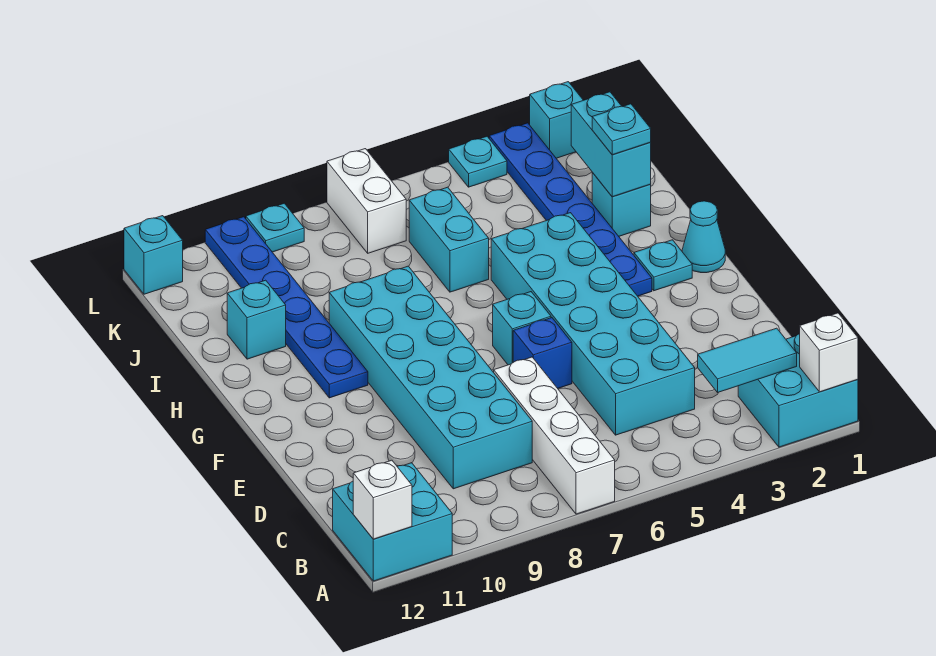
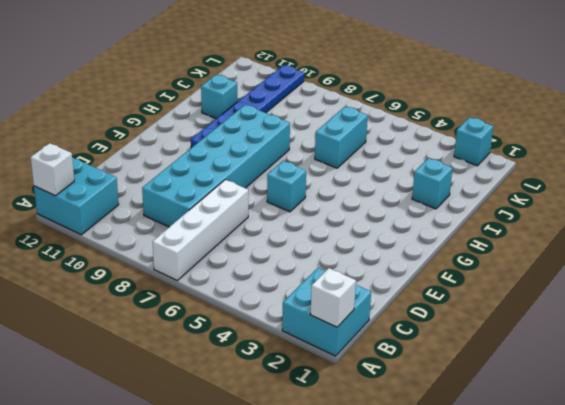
none -> cyan 2x6 brick [491,213,695,435]
none -> blue 1x1 brick [513,318,572,388]
none -> cyan 1x1 cone [682,201,725,273]

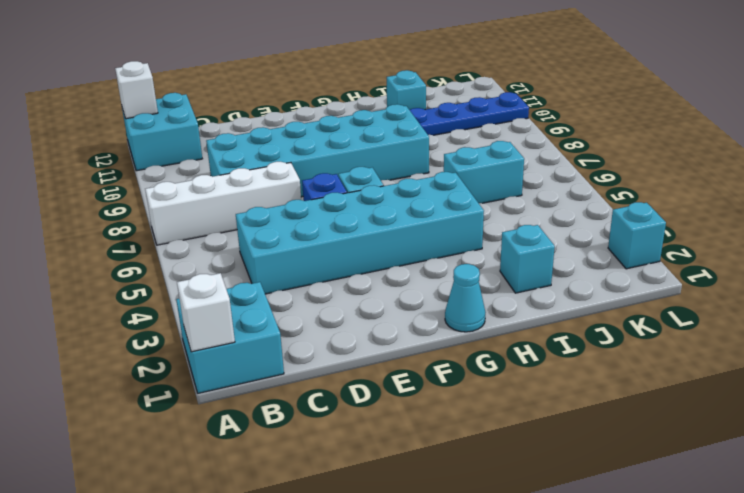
none -> cyan 1x1 plate [634,240,692,291]
none -> blue 1x6 plate [489,123,652,296]
none -> white 1x2 brick [327,149,406,253]

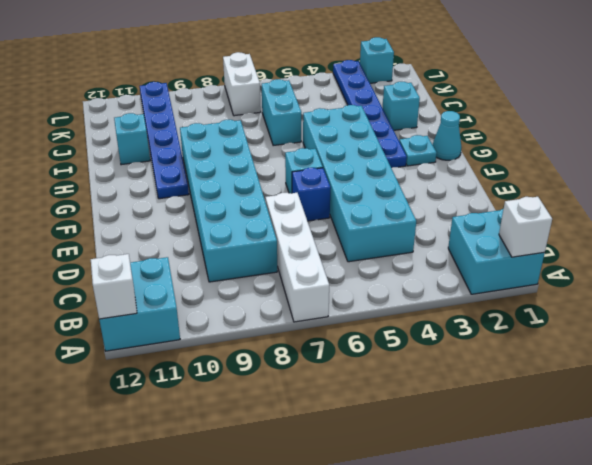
none -> cyan 1x1 plate [449,137,507,187]
none -> cyan 1x1 plate [246,203,304,252]
none -> cyan 1x1 brick [124,216,183,294]

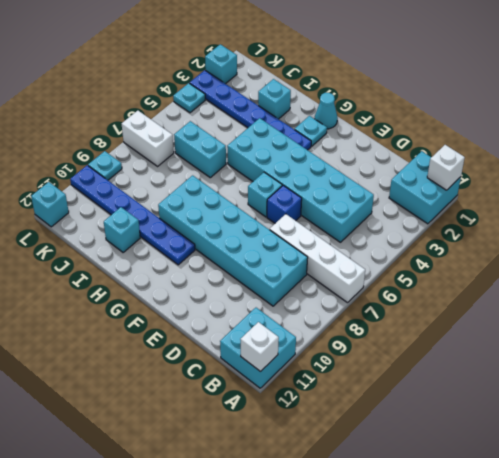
none -> cyan 1x2 tile [698,328,797,392]
none -> cyan 1x2 brick [571,92,651,197]
none -> cyan 1x1 plate [592,104,651,155]

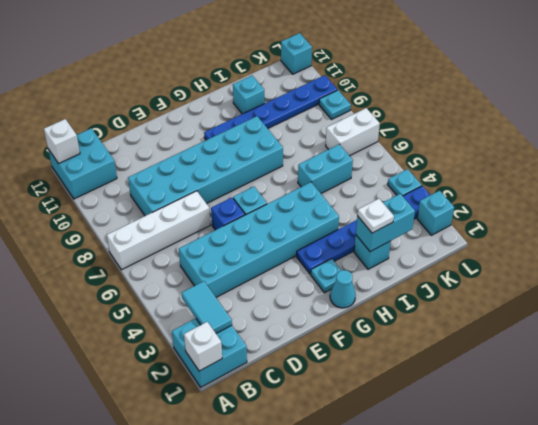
white 1x1 plate [357,199,394,233] -> cyan 1x1 plate [592,104,651,155]

